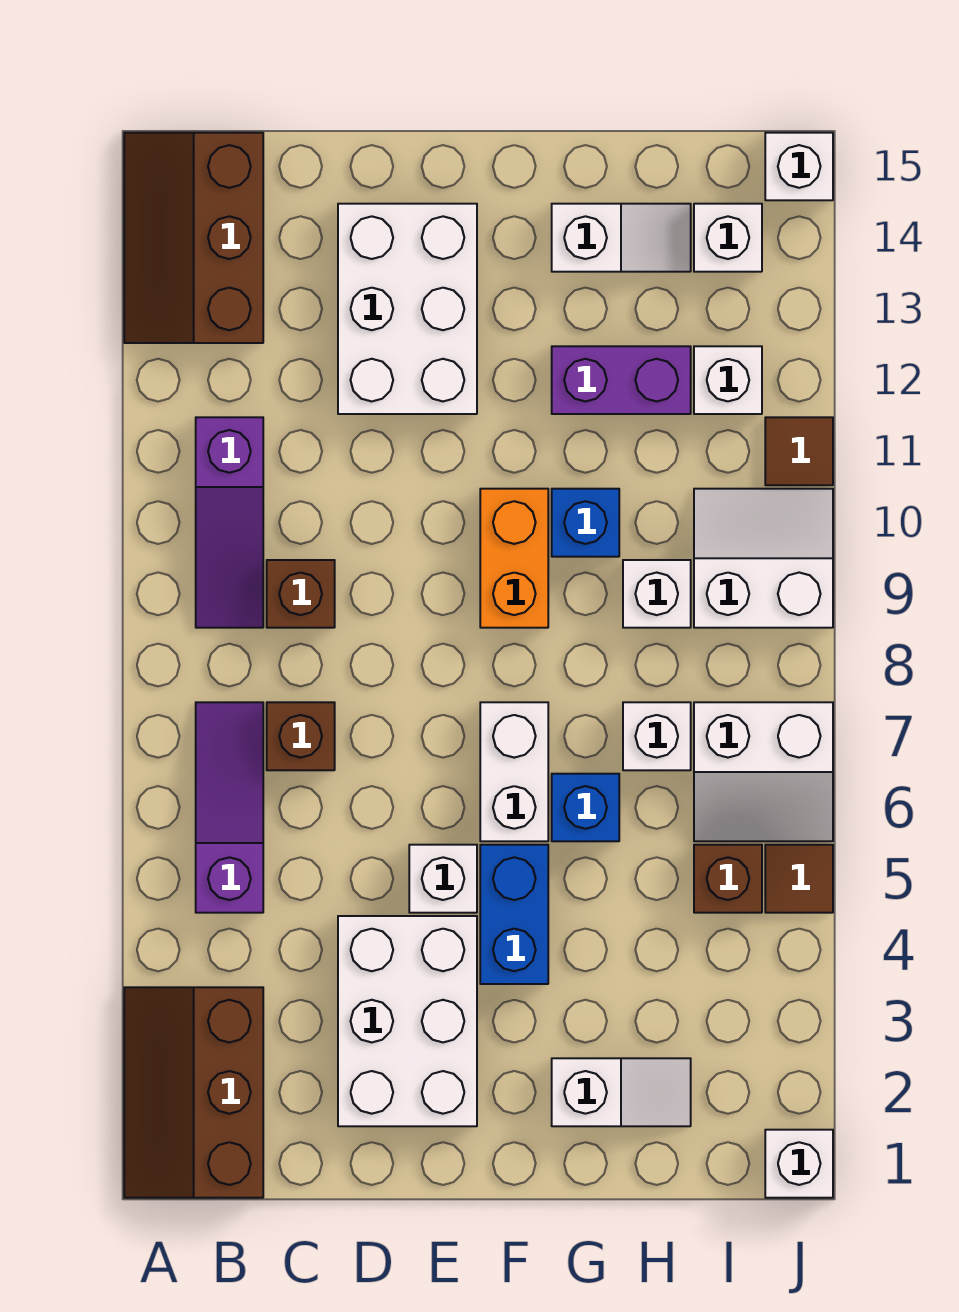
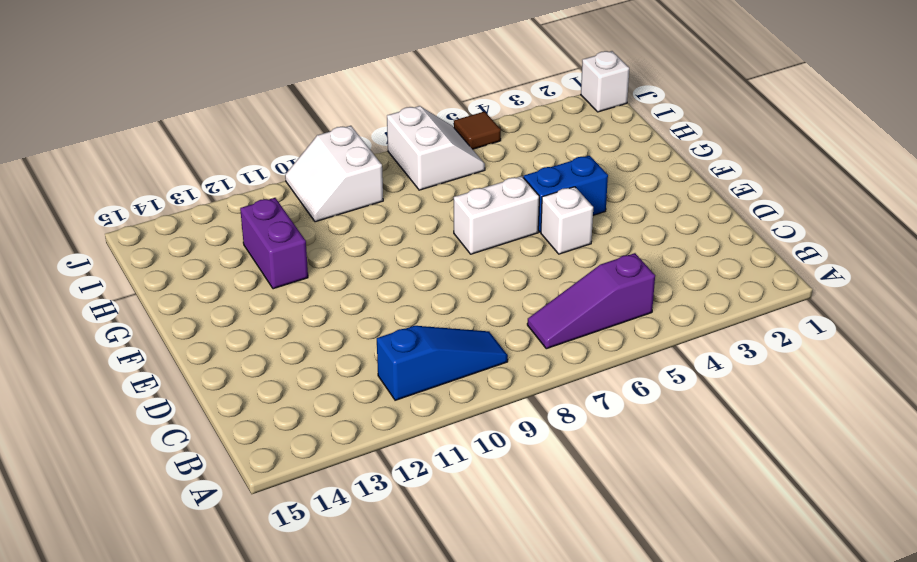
blue 1x3 slope [377,326,508,400] -> purple 1x3 slope [196,417,263,628]
none -> brown 2x3 slope [124,987,263,1198]
none -> brown 2x3 slope [124,133,263,343]
none -> brown 1x1 brick [267,702,335,770]

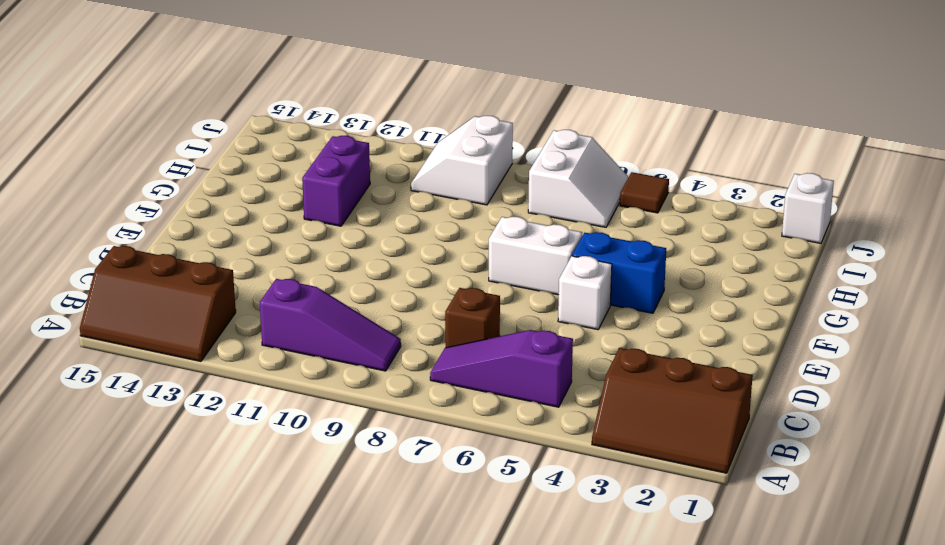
none -> brown 1x1 brick [267,560,335,628]
none -> white 2x3 brick [338,916,477,1126]
none -> white 2x3 brick [338,204,477,414]

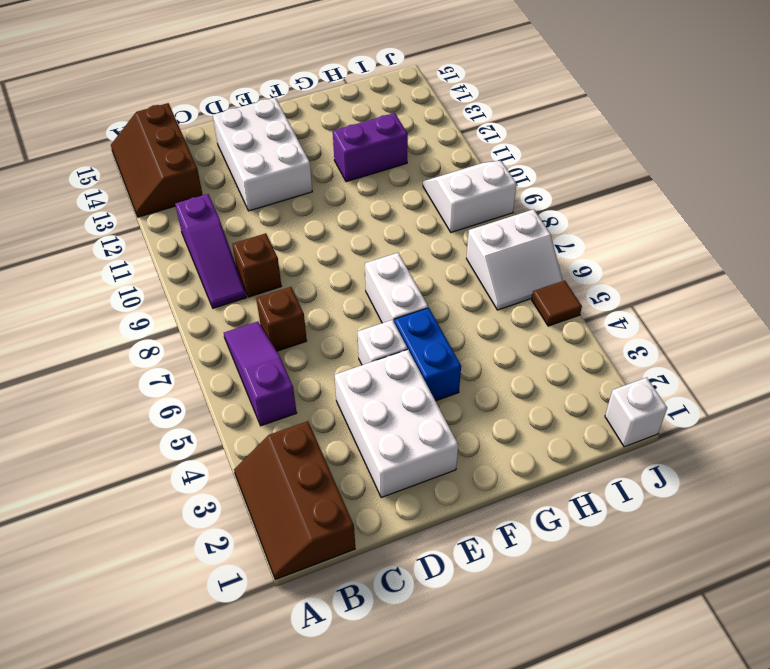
none -> orange 1x2 brick [480,489,548,628]
none -> white 1x2 slope [552,1058,691,1126]
none -> blue 1x1 brick [552,774,619,841]

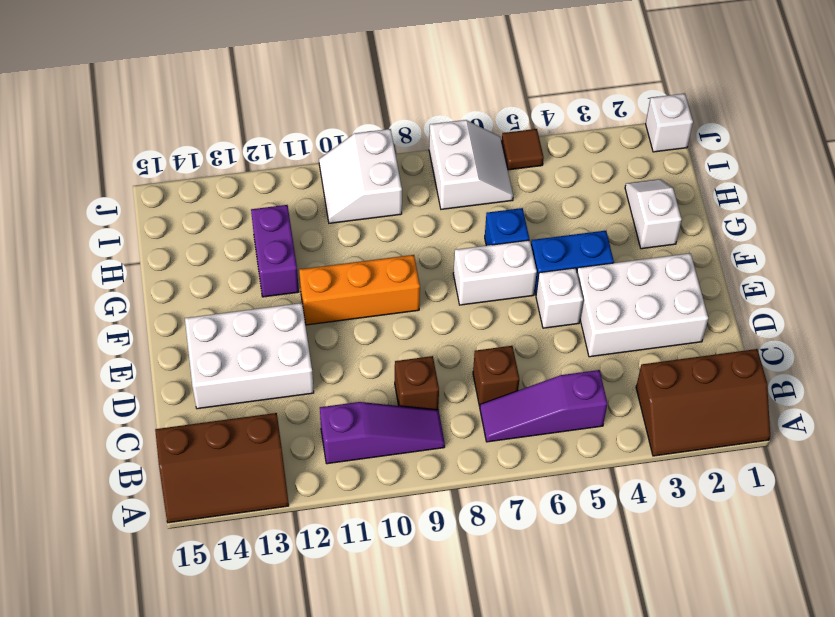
orange 1x3 brick [299,255,420,325] -> orange 1x2 brick [480,489,548,628]
none -> blue 1x1 brick [552,489,619,557]
none -> white 1x2 slope [552,204,691,272]
none -> white 1x1 brick [623,702,691,770]

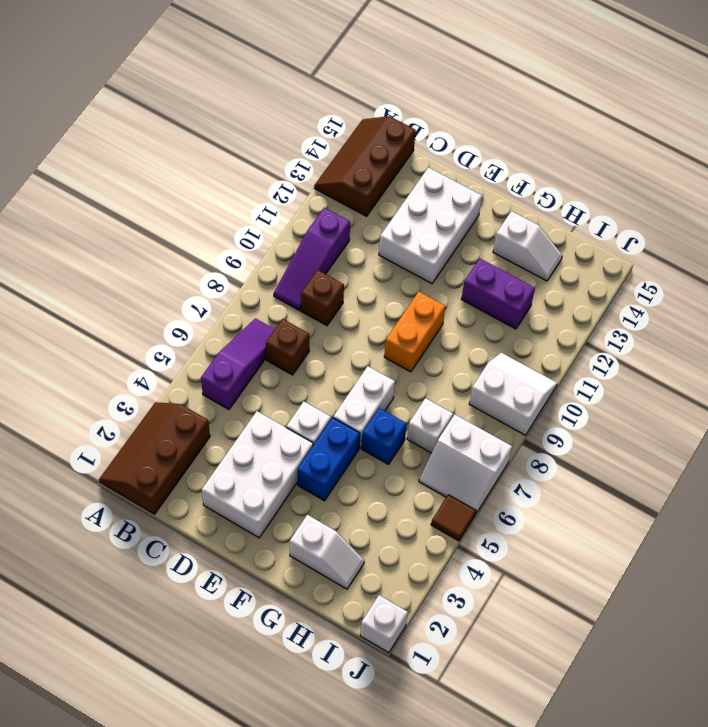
none -> blue 1x1 brick [552,489,619,557]
none -> white 1x1 brick [623,560,691,628]
none -> brown 1x1 brick [694,845,762,913]

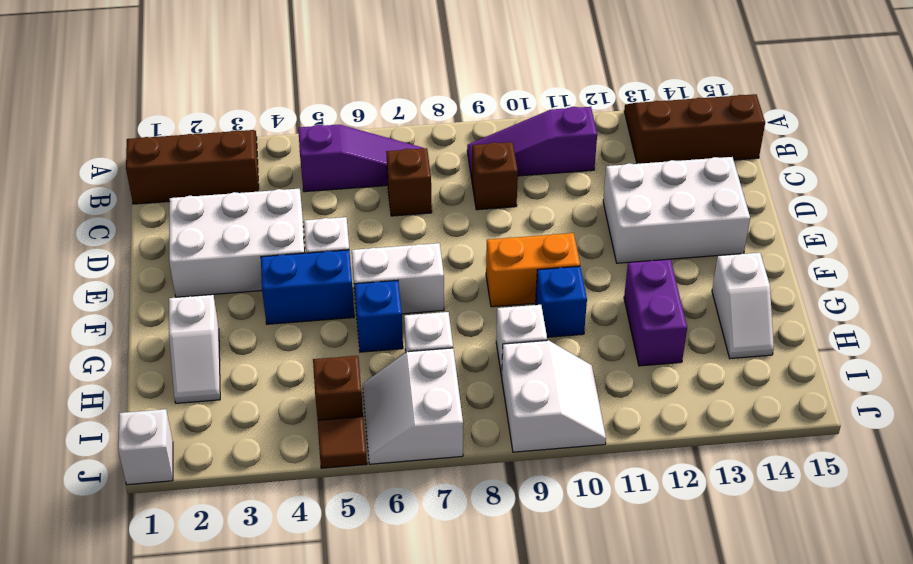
none -> white 1x1 brick [694,346,762,414]
none -> white 1x1 brick [694,204,762,272]
none -> brown 1x1 tile [765,417,833,485]

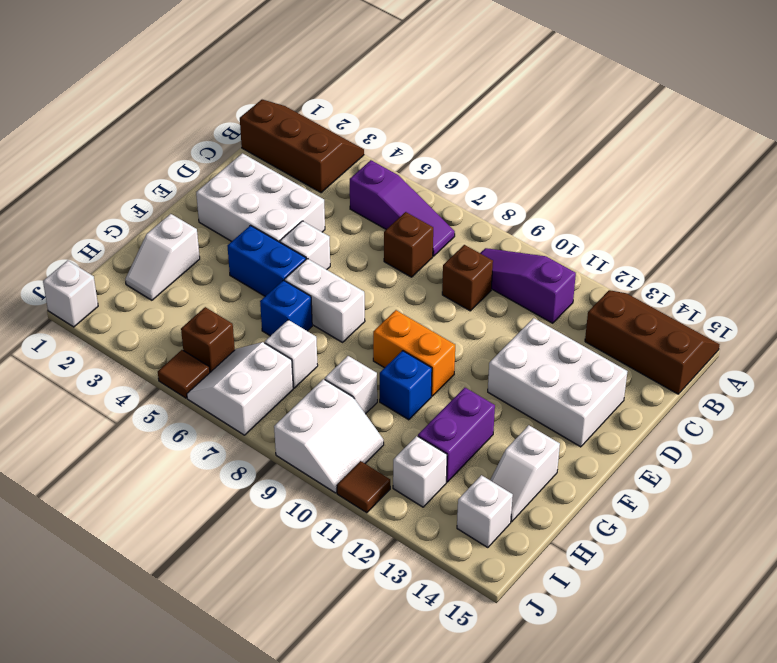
none -> white 1x1 brick [765,133,833,200]

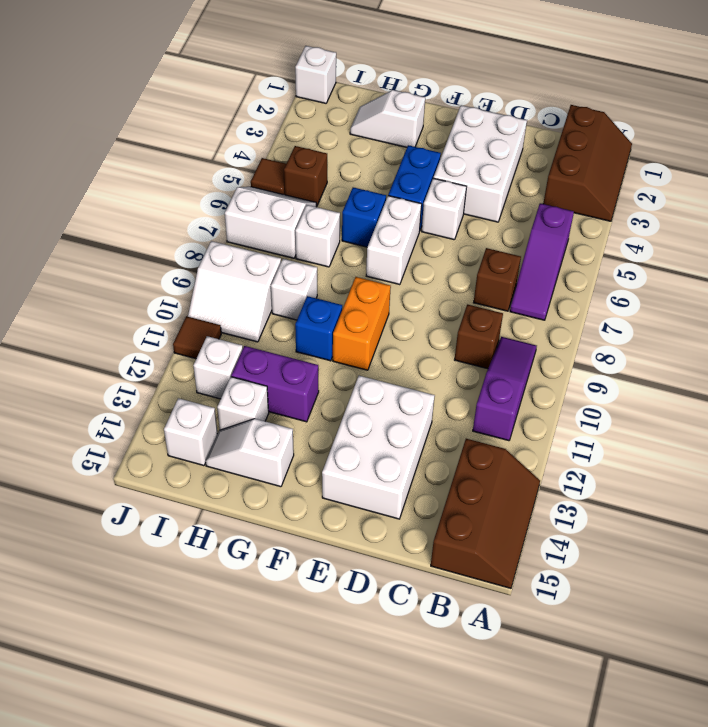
white 1x1 brick [217,377,269,430] -> white 1x1 brick moved to [765,133,833,200]

